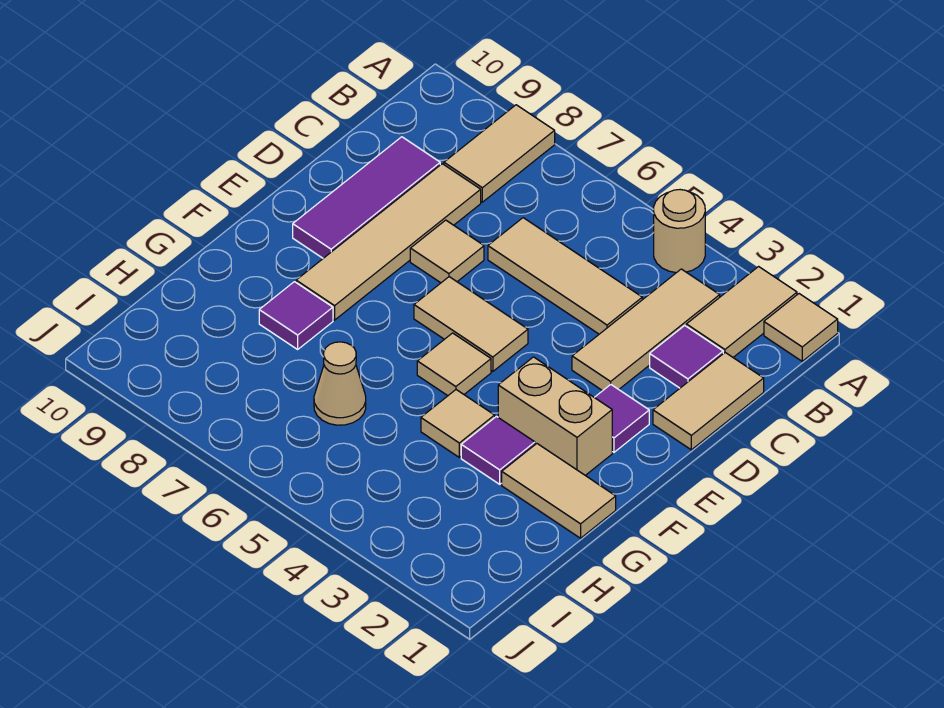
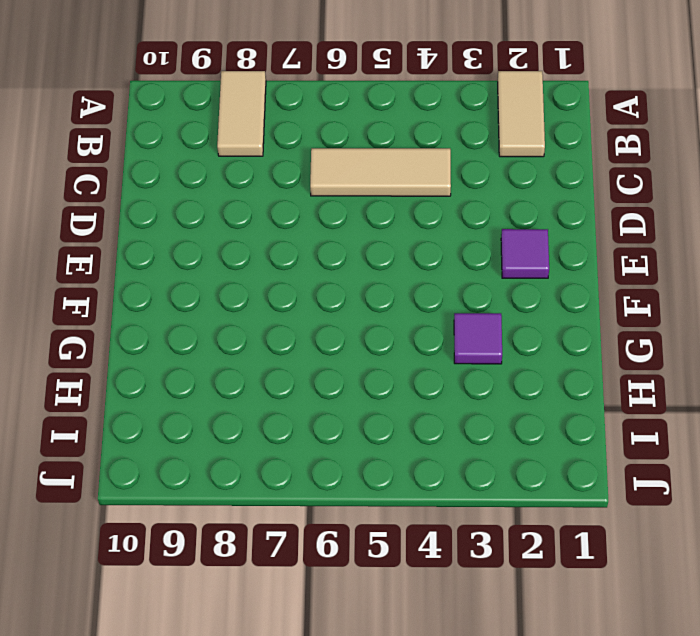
none -> tan 1x1 tile [764,294,838,361]
none -> tan 1x1 round brick [654,190,705,273]
none -> tan 1x3 tile [572,269,720,391]

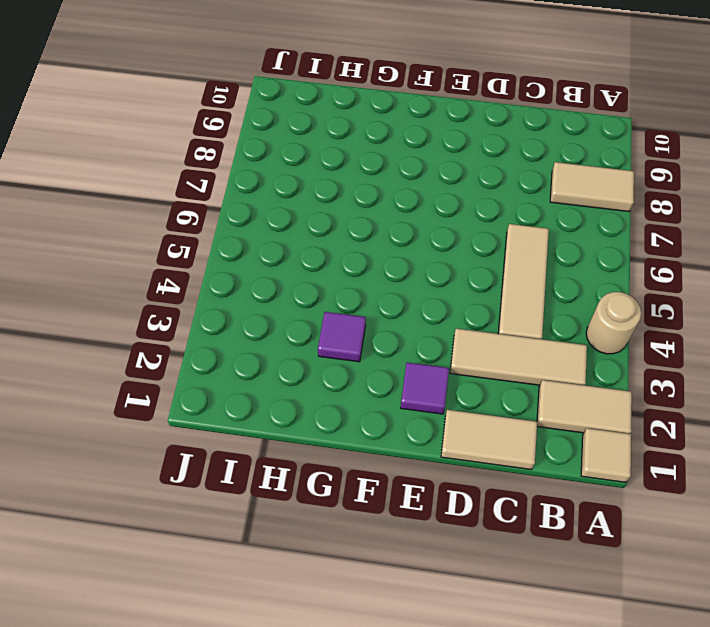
none -> purple 1x1 tile [650,326,723,388]
none -> tan 1x4 tile [296,164,481,320]
none -> purple 1x3 tile [293,137,440,258]

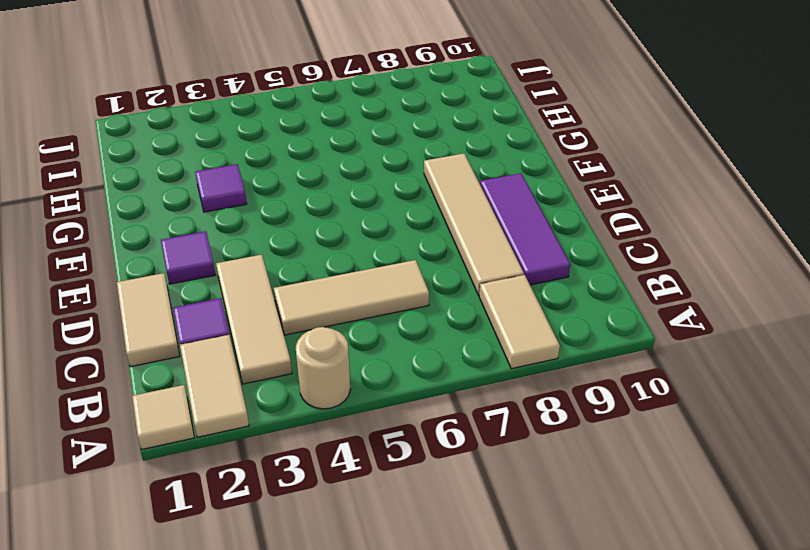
none -> tan 1x1 tile [410,220,484,283]
none -> tan 1x2 tile [414,277,528,371]
none -> tan 1x2 brick [498,357,612,475]

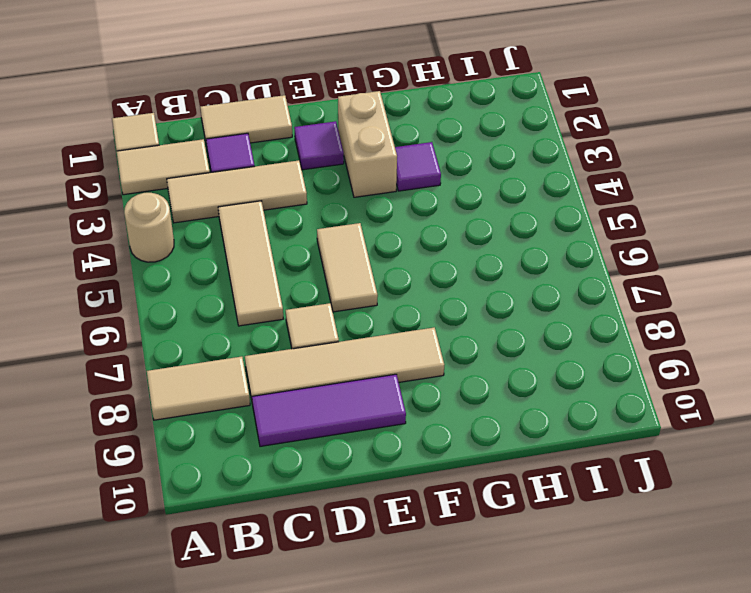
none -> tan 1x1 tile [417,333,491,396]
none -> tan 1x2 tile [502,444,616,538]
none -> tan 1x1 tile [421,390,495,457]

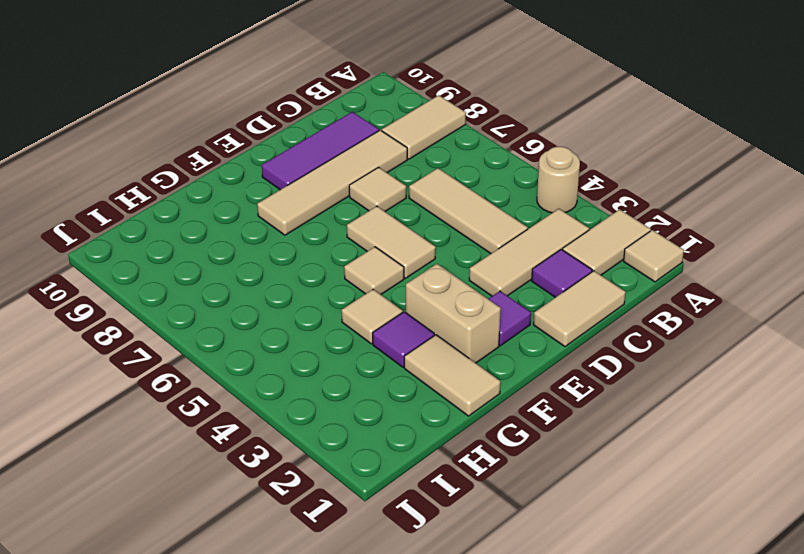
none -> purple 1x1 tile [259,282,333,349]
none -> tan 1x1 cone [314,342,366,425]

